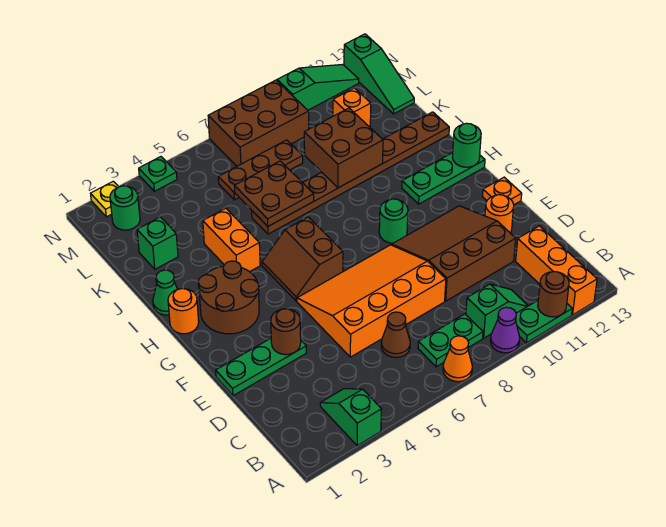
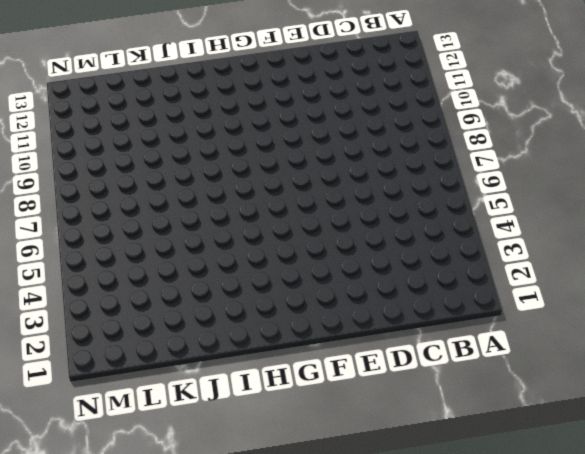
none -> green 1x2 slope [320,389,381,446]
none -> orange 1x1 cone [443,336,472,382]
none -> purple 1x1 cone [490,307,520,353]
none -> green 1x2 plate [516,301,572,343]

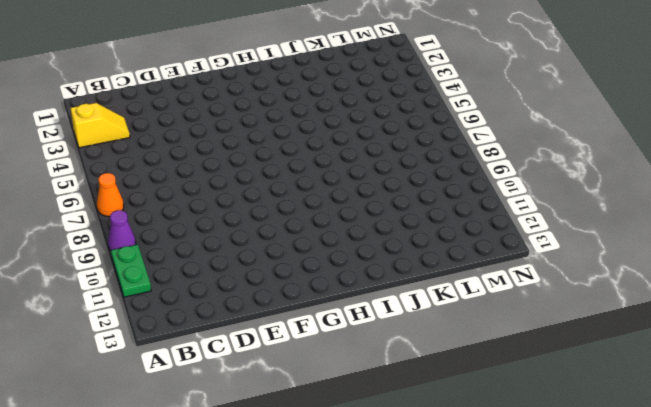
yellow 1x2 slope [71,103,130,148] -> green 1x2 slope [320,389,381,446]
none -> orange 1x3 brick [516,226,597,315]
none -> green 1x2 plate [418,314,483,367]
none -> green 1x2 slope [466,284,528,338]
none -> brown 1x1 cone [381,312,410,358]

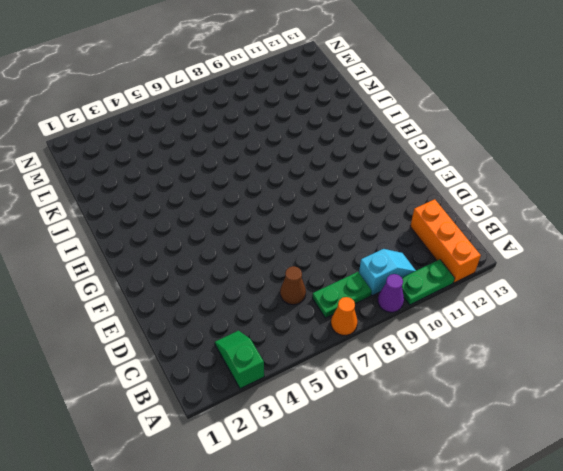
cyan 1x2 slope [359,249,416,296] -> green 1x2 slope [466,284,528,338]
none -> orange 3x4 slope [297,245,446,357]
none -> brown 3x3 slope [392,206,516,301]
none -> green 1x3 plate [216,339,306,396]
none -> orange 1x1 round brick [485,195,514,233]

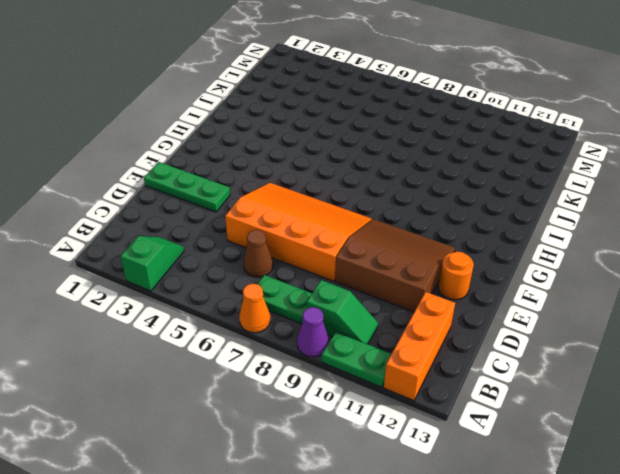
none -> orange 1x1 plate [483,177,522,205]
none -> brown 2x2 round brick [198,261,259,334]
none -> brown 2x2 slope [262,217,343,301]
none -> green 1x1 round brick [379,199,408,243]

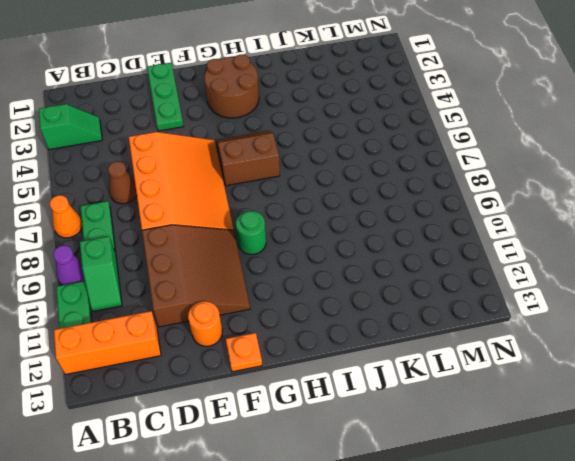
none -> orange 1x1 round brick [168,289,199,334]
none -> green 1x3 plate [402,153,485,204]
none -> green 1x1 cone [153,270,178,315]
none -> orange 1x2 brick [203,208,260,272]

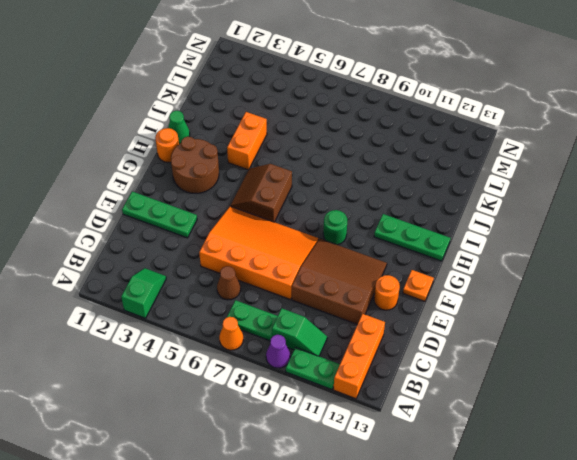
none -> brown 1x8 plate [252,112,449,234]
none -> green 1x1 brick [137,217,178,269]
none -> brown 1x3 plate [218,140,303,200]
none -> orange 1x1 brick [333,88,371,127]

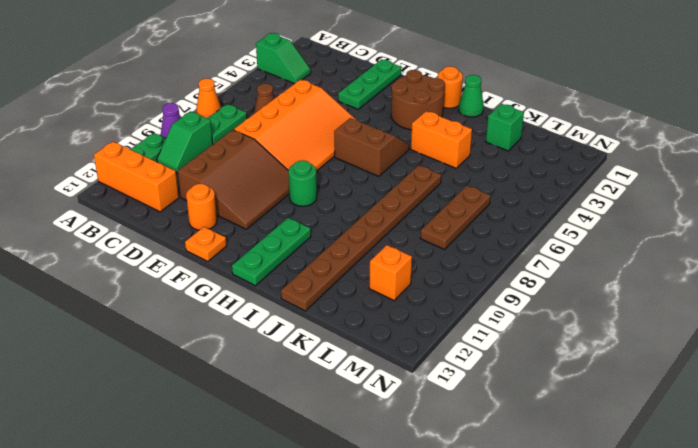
none -> green 1x3 slope [344,34,414,114]
none -> green 1x1 round brick [110,186,140,230]
none -> brown 2x3 brick [208,80,309,166]
none -> yellow 1x1 plate [91,181,118,217]

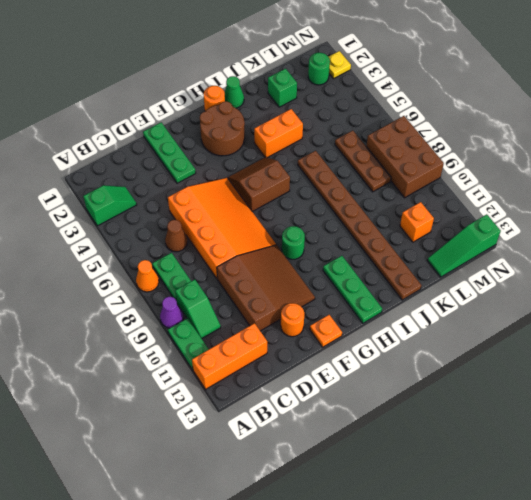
none -> green 1x1 plate [139,157,177,191]
none -> green 1x3 slope [277,64,359,110]
none -> brown 1x1 round brick [538,272,569,317]
none -> brown 1x1 round brick [271,309,301,355]

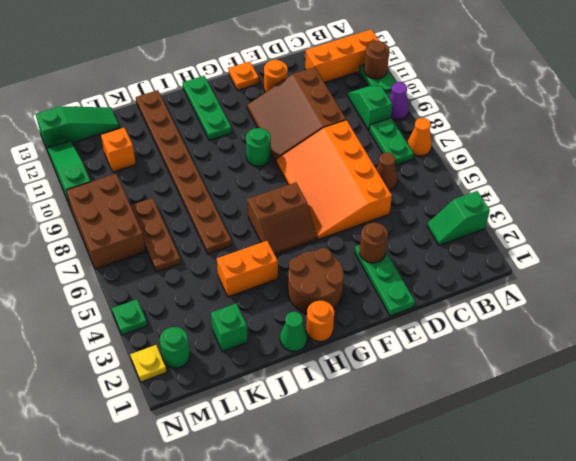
none -> green 1x1 round brick [452,123,481,167]
none -> brown 2x2 plate [235,161,314,226]
none -> brown 2x2 brick [304,108,383,188]

